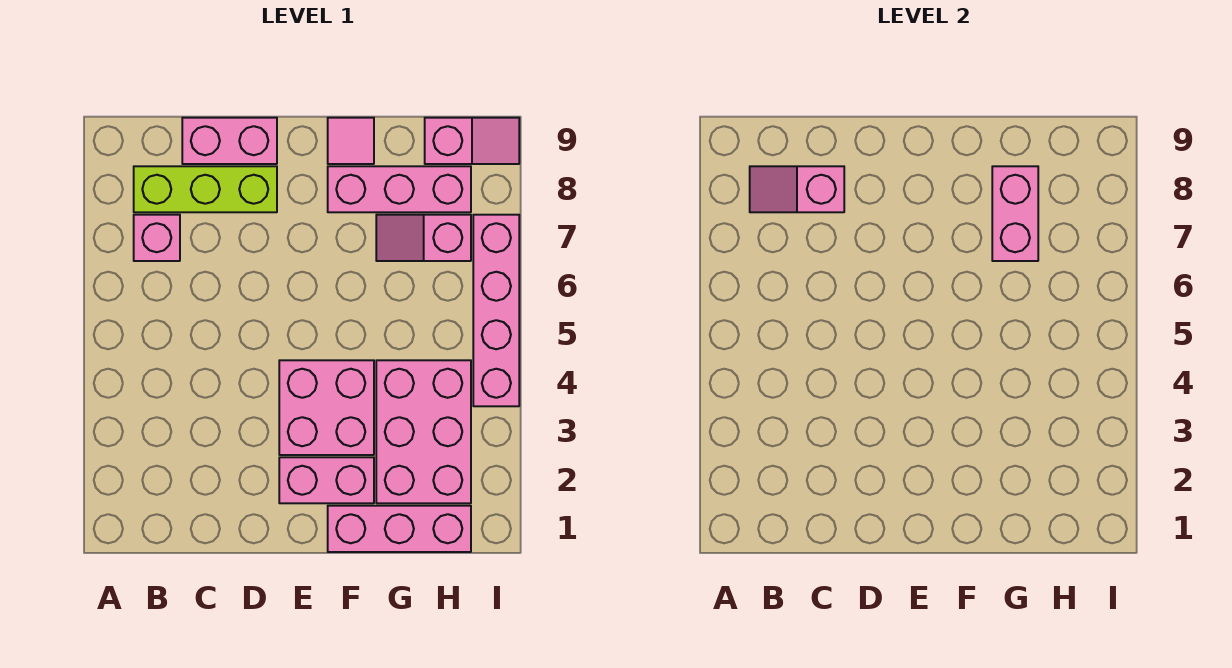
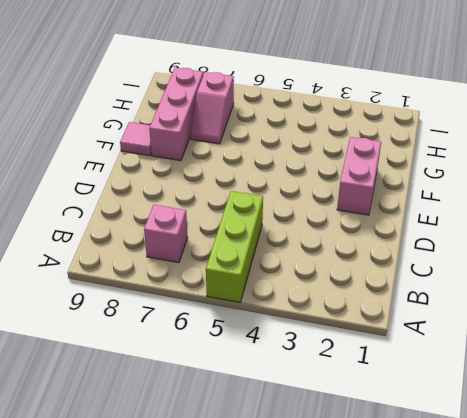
lime 1x3 brick [206,191,263,302] -> lime 1x3 brick moved to [134,166,277,212]
none -> pink 1x2 brick [182,118,277,164]
none -> pink 2x2 brick [279,360,374,455]
none -> pink 1x3 brick [328,506,471,552]

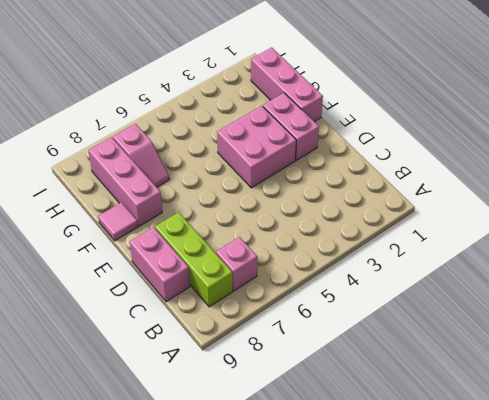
none -> pink 2x3 brick [376,360,471,503]
none -> pink 1x2 slope [425,118,519,164]
none -> pink 1x4 brick [473,215,519,406]

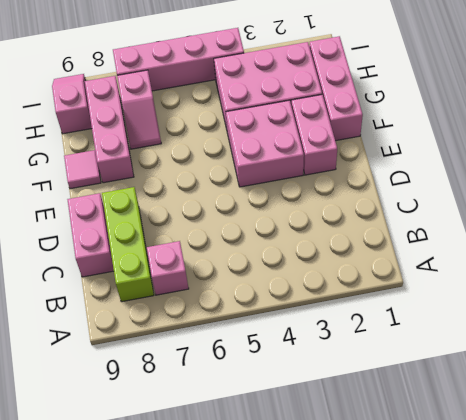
none -> pink 1x2 slope [750,166,844,212]
none -> pink 1x2 brick [992,166,1038,261]

